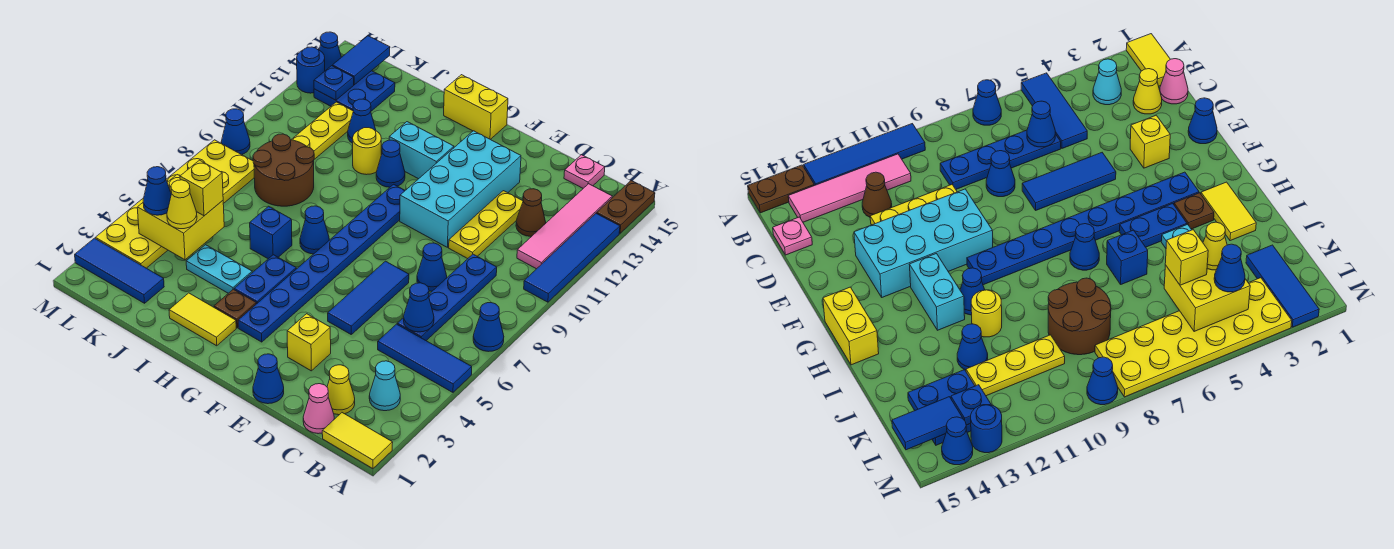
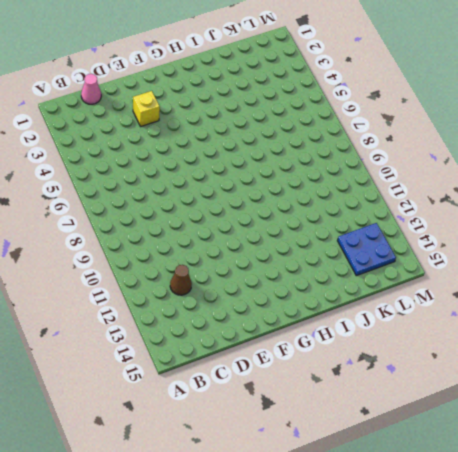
none -> yellow 1x2 tile [322,413,393,469]
none -> blue 1x3 tile [378,324,472,392]
none -> blue 1x1 cone [473,303,504,352]
none -> blue 1x4 tile [524,213,620,302]

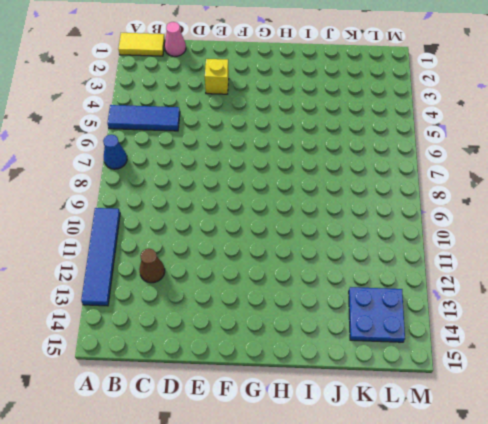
none -> brown 1x2 plate [597,181,655,233]
none -> cyan 1x1 cone [369,361,400,411]
none -> pink 1x4 tile [517,184,612,269]
none -> yellow 1x1 cone [327,365,355,415]

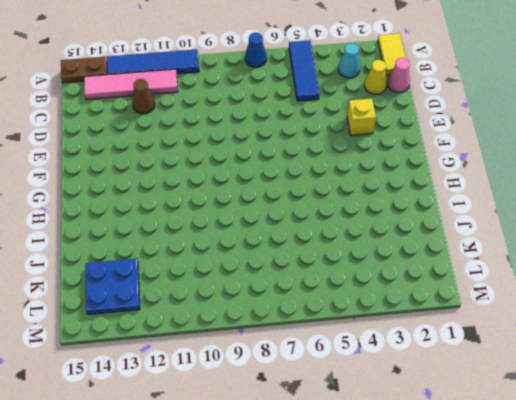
none -> blue 1x4 plate [397,254,497,341]
none -> pink 1x1 plate [564,155,605,188]
none -> blue 1x1 cone [417,243,447,291]
none -> yellow 1x3 plate [449,191,523,259]

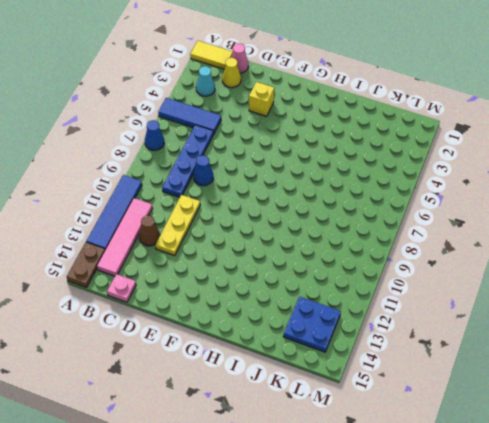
none -> blue 1x1 cone [253,354,284,404]
none -> blue 1x3 tile [328,261,409,334]
none -> cyan 2x4 brick [400,131,521,247]
none -> blue 1x8 plate [238,184,405,342]

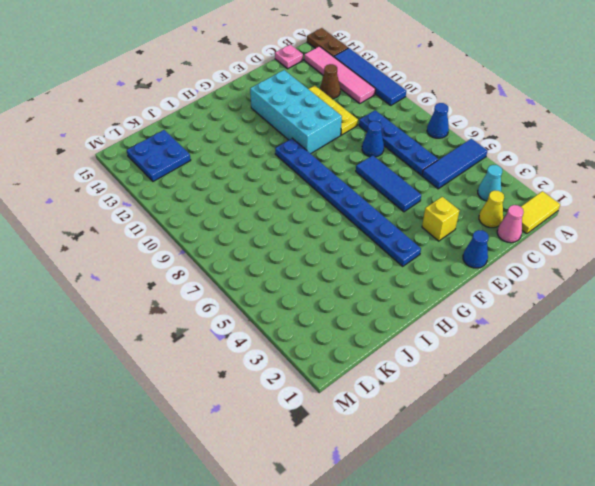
none -> cyan 1x2 brick [389,122,454,179]
none -> yellow 1x2 brick [444,75,508,139]
none -> yellow 1x2 tile [169,293,236,346]
none -> brown 1x1 plate [214,289,256,328]

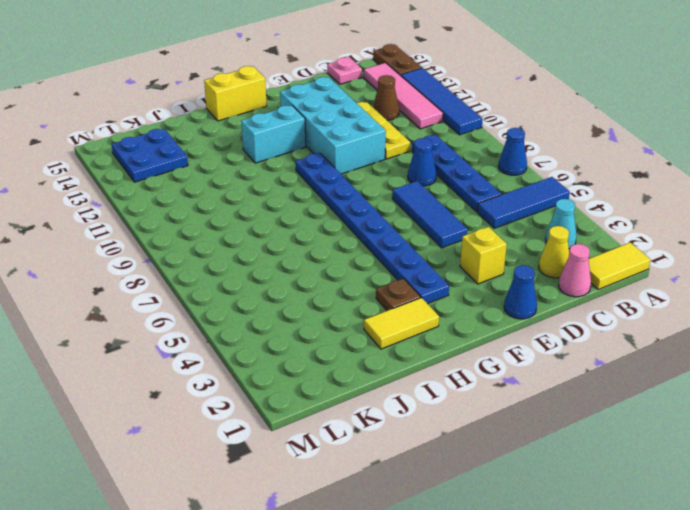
none -> blue 1x2 plate [234,255,296,304]
none -> blue 1x1 cone [300,206,329,254]
none -> blue 1x1 cone [376,140,405,187]
none -> cyan 1x2 plate [186,245,252,293]

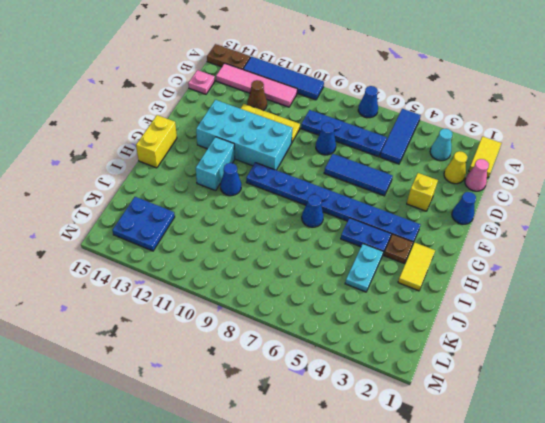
none -> blue 1x1 brick [250,206,292,259]
none -> yellow 1x1 round brick [353,128,381,175]
none -> brown 2x2 round brick [253,134,314,206]
none -> blue 1x1 cone [348,99,376,143]

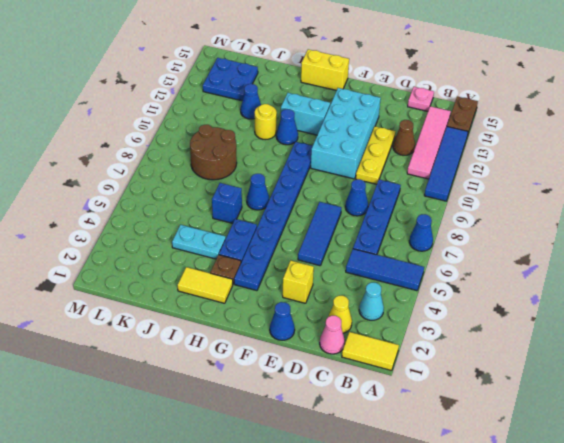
none -> blue 1x3 tile [75,238,164,303]
none -> yellow 1x3 plate [291,102,353,159]
none -> yellow 2x6 plate [95,140,254,268]
none -> blue 1x1 cone [221,109,250,155]

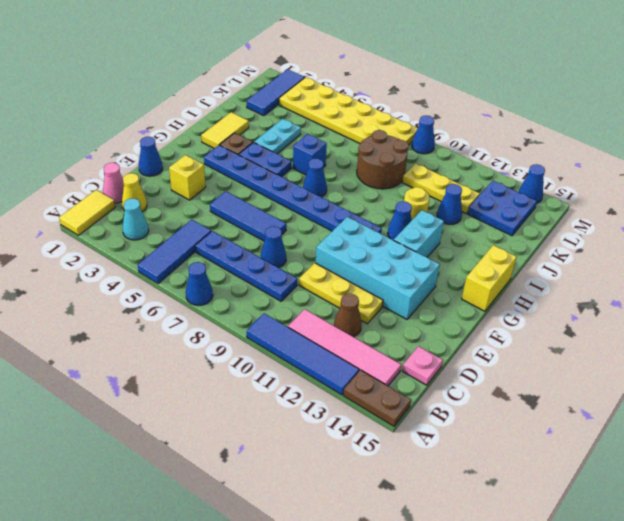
none -> blue 1x1 round brick [297,47,325,93]
none -> blue 1x1 cone [404,283,434,332]
none -> yellow 2x2 brick [137,175,224,260]
none -> blue 1x1 plate [314,66,354,100]

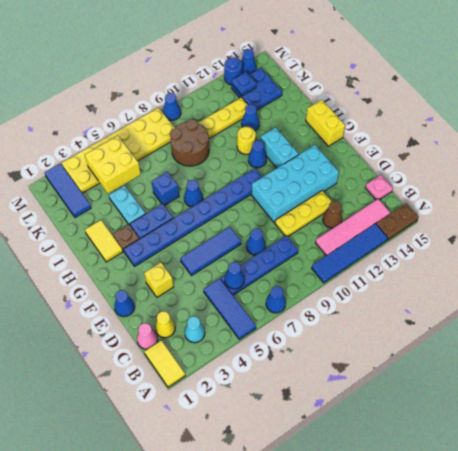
none -> blue 1x2 tile [332,36,390,85]
none -> yellow 1x1 cone [167,180,197,229]
none -> yellow 1x1 brick [180,160,223,216]
none -> blue 1x1 cone [143,167,171,215]

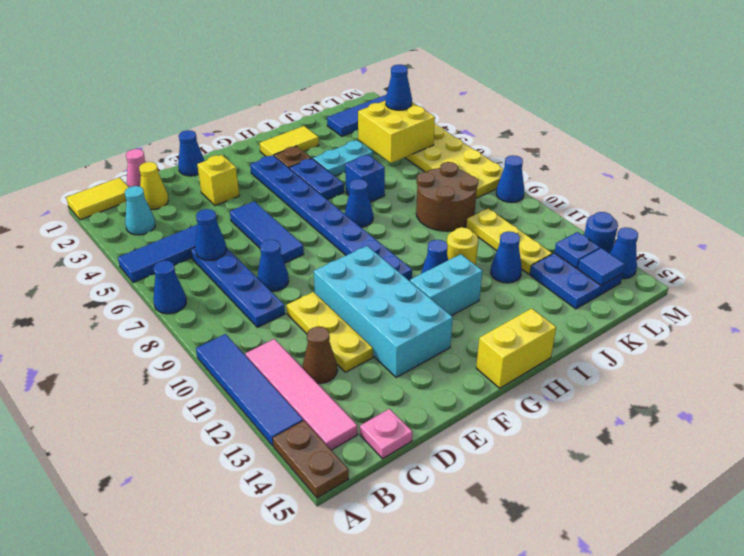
blue 1x1 tile [578,248,625,286] -> blue 1x2 tile [332,36,390,85]
none -> yellow 1x1 cone [167,180,197,229]
none -> yellow 1x1 brick [180,160,223,216]

